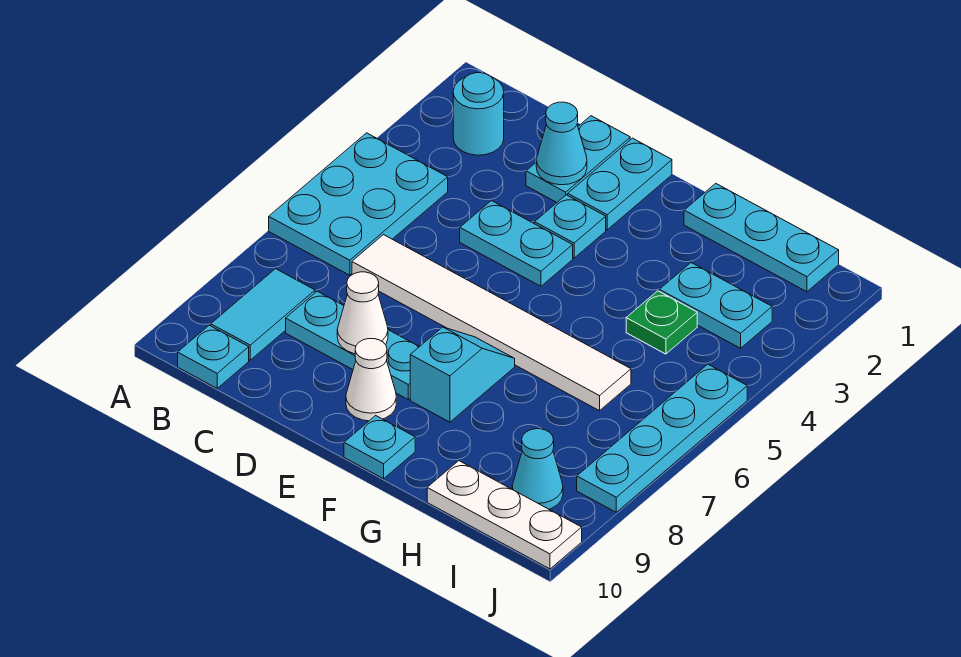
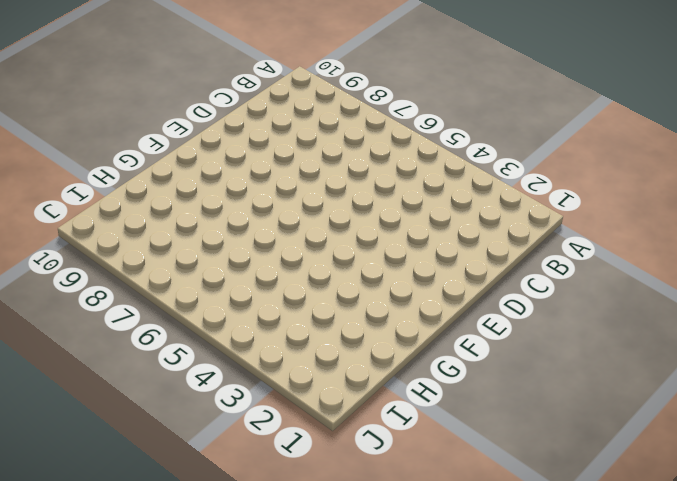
none -> cyan 2x3 plate [269,133,448,275]
none -> cyan 1x1 round brick [453,73,504,155]
none -> cyan 1x2 tile [211,269,315,360]

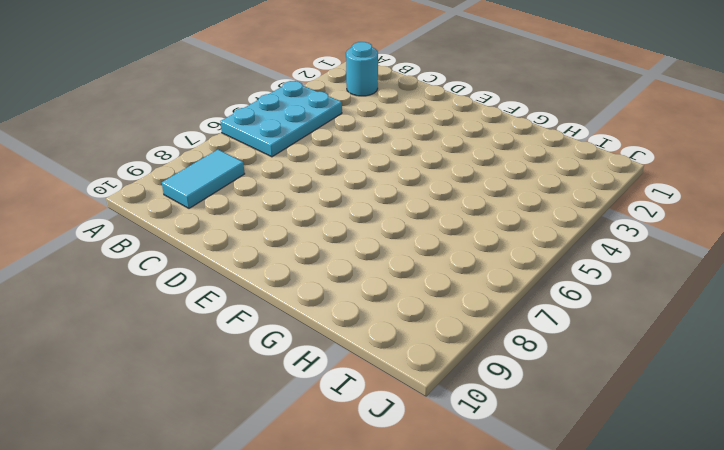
none -> cyan 1x1 plate [178,325,249,388]
none -> white 1x6 tile [352,235,631,411]
none -> cyan 1x3 plate [286,291,419,399]

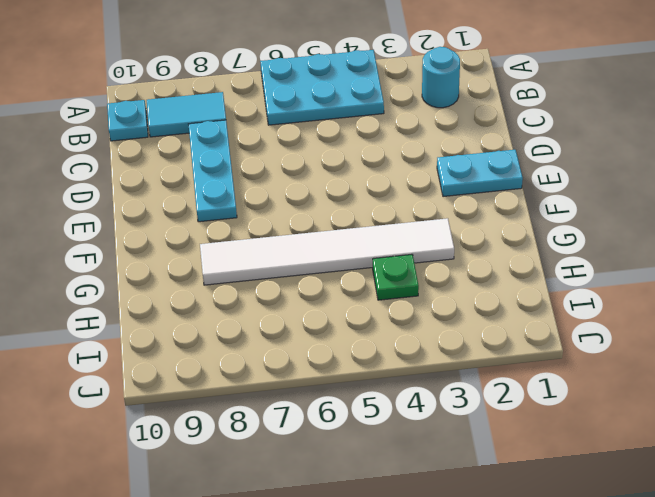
white 1x6 tile [200,218,454,285] -> white 1x6 tile turned to [352,235,631,411]
none -> cyan 1x2 plate [526,116,630,202]
none -> cyan 1x2 plate [460,201,573,286]
none -> cyan 1x1 plate [535,195,606,258]

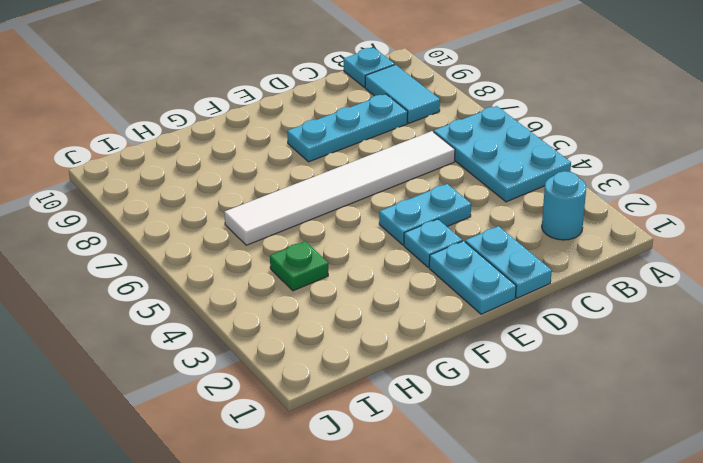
none -> white 1x1 cone [346,339,396,421]
none -> cyan 1x2 slope [410,327,515,422]
none -> cyan 1x1 plate [344,416,415,479]

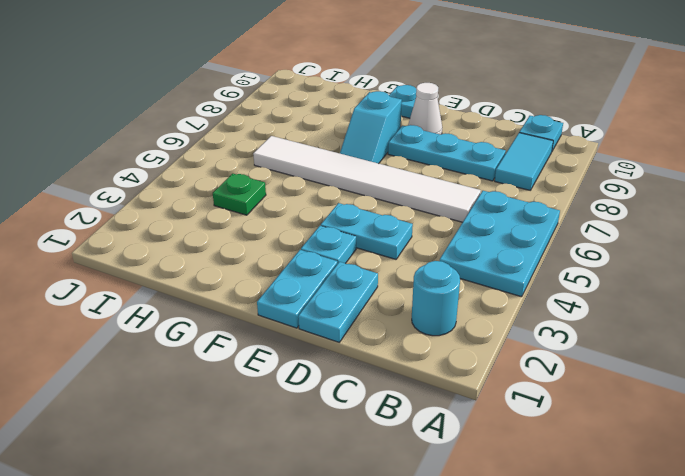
none -> cyan 1x3 plate [684,183,839,292]
none -> cyan 1x2 plate [659,263,772,348]
none -> white 1x3 plate [427,461,582,569]

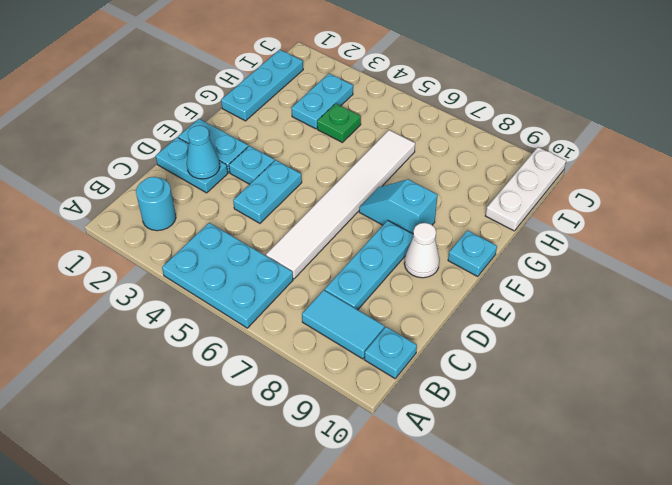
none -> cyan 1x1 cone [512,429,563,509]
none -> cyan 1x4 plate [577,364,747,512]
none -> white 1x1 cone [337,272,388,354]

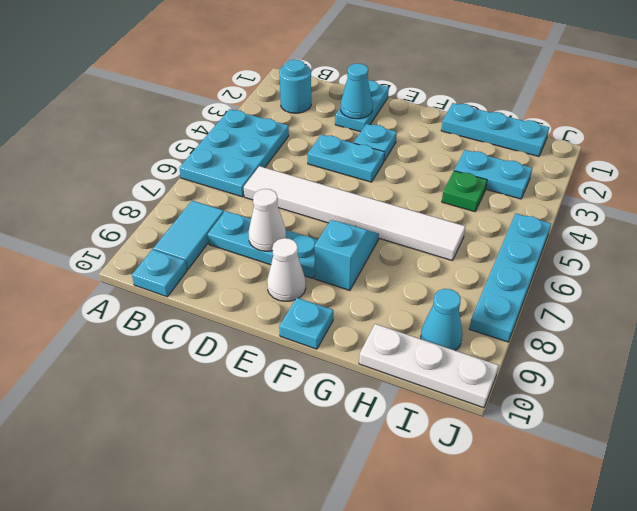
none -> cyan 1x2 plate [568,138,672,230]

